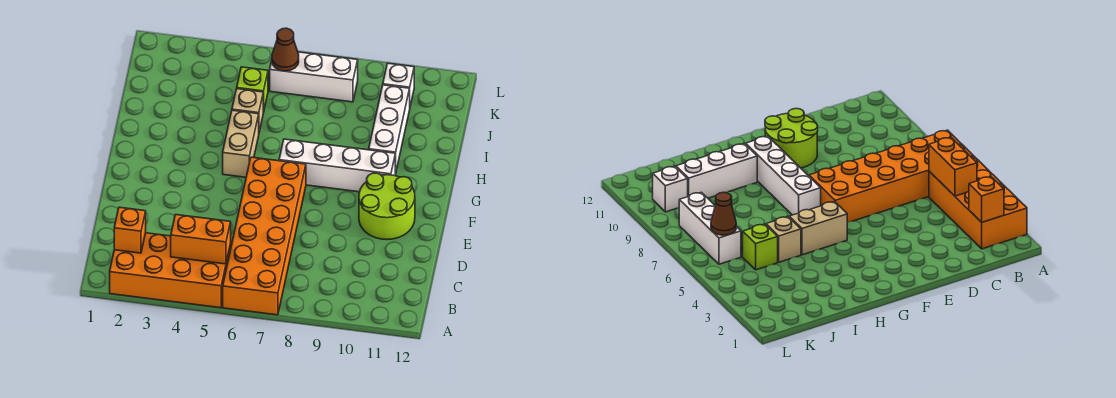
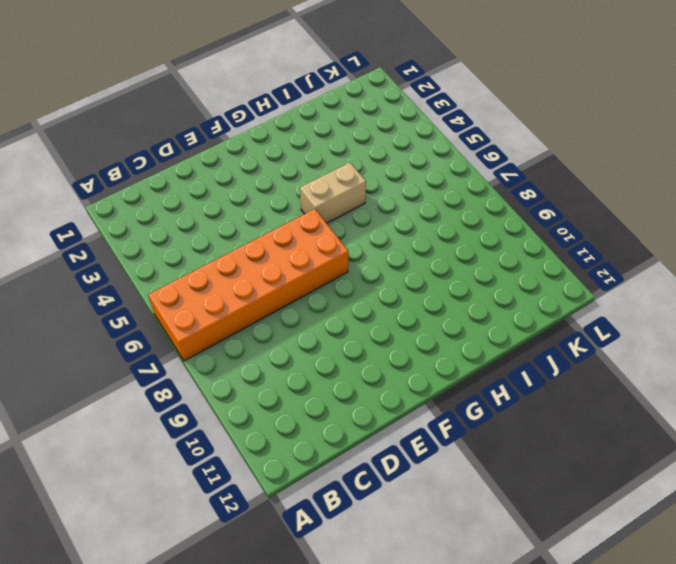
none -> orange 2x4 brick [110,233,231,308]
none -> lime 2x2 round brick [359,173,415,240]
none -> white 1x4 brick [279,139,395,192]

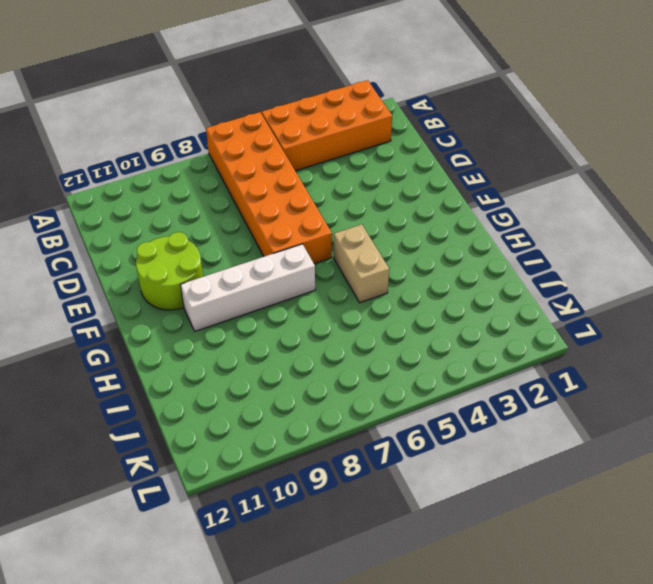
none -> white 1x3 brick [369,85,410,174]
none -> tan 1x1 brick [232,89,263,132]
none -> lime 1x1 brick [237,67,268,113]

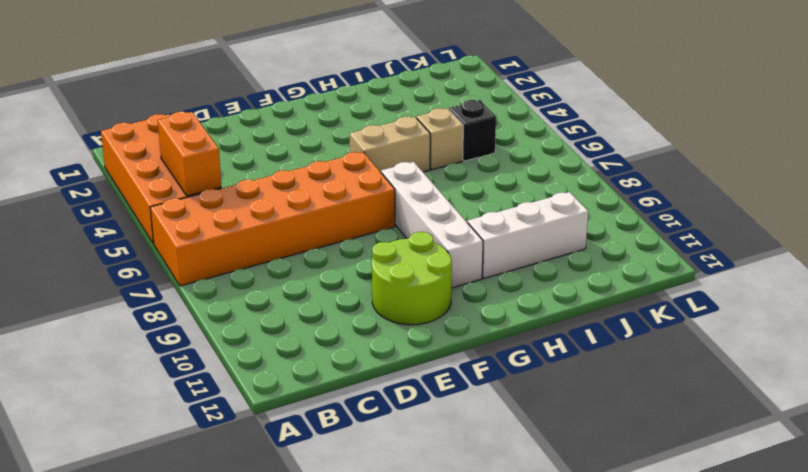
black 1x1 brick [449,100,496,161] -> lime 1x1 brick [237,67,268,113]
none -> white 1x3 brick [270,52,358,102]
none -> white 1x1 brick [383,63,414,106]
none -> orange 1x1 brick [114,207,146,253]

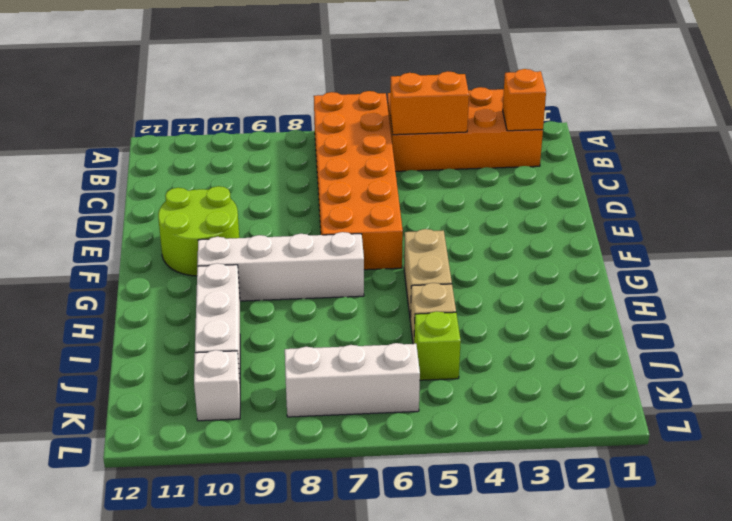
none -> brown 1x1 cone [272,28,299,71]

